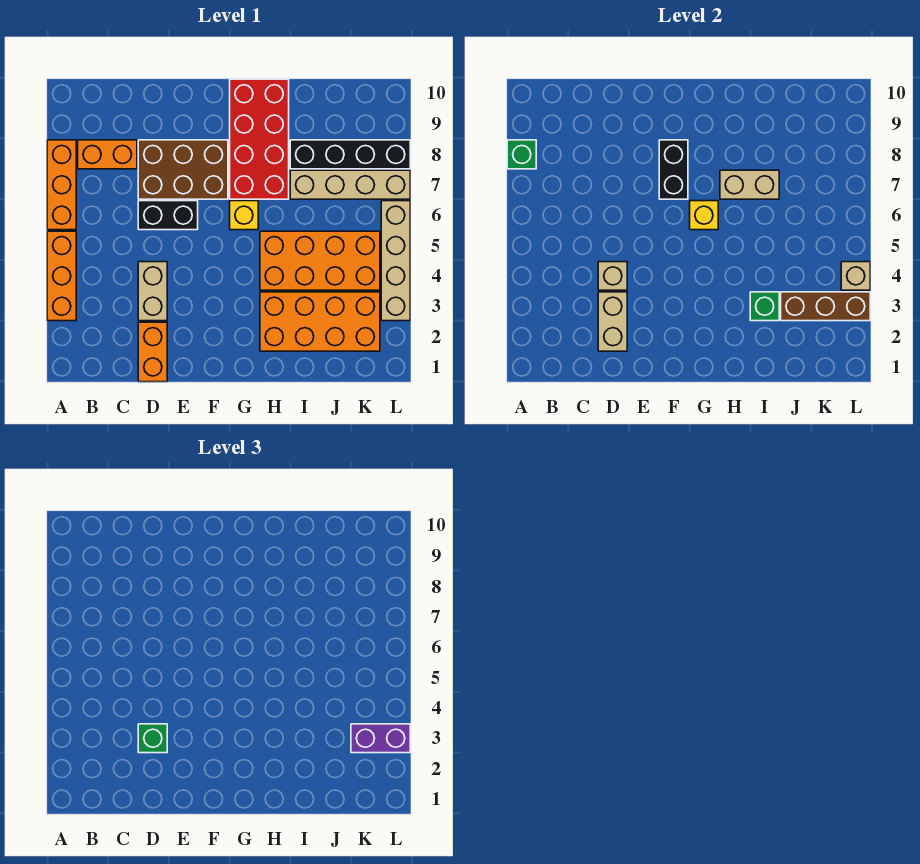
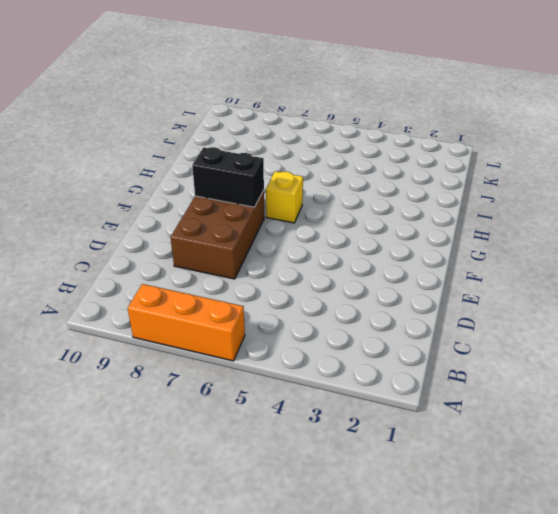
none -> orange 1x3 brick [47,231,76,321]
none -> orange 1x2 brick [78,140,137,169]
none -> orange 1x2 brick [138,322,167,382]

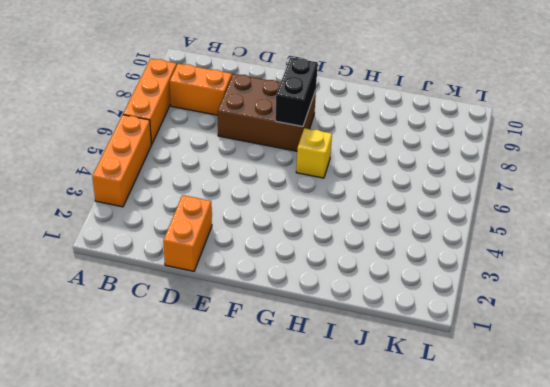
none -> tan 1x2 brick [138,262,167,321]
none -> black 1x2 brick [138,201,198,230]
none -> red 2x4 brick [230,79,289,199]

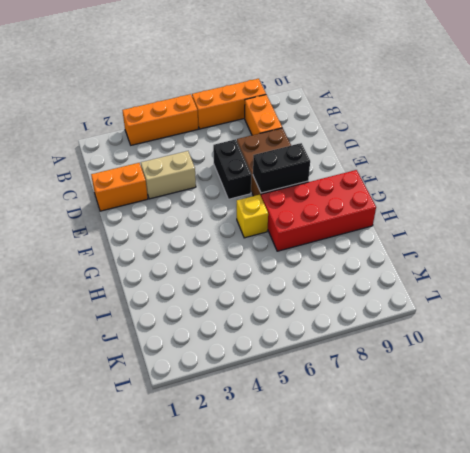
none -> orange 2x4 brick [260,292,380,351]
none -> orange 2x4 brick [260,231,380,290]
none -> tan 1x4 brick [290,170,410,199]

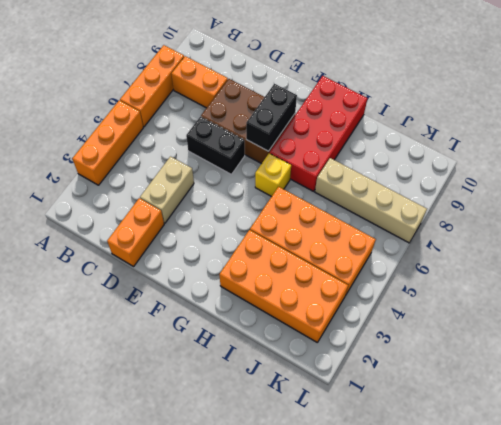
none -> black 1x4 brick [290,140,410,169]
none -> tan 1x4 brick [381,201,410,321]
none -> green 1x1 brick [507,140,536,169]

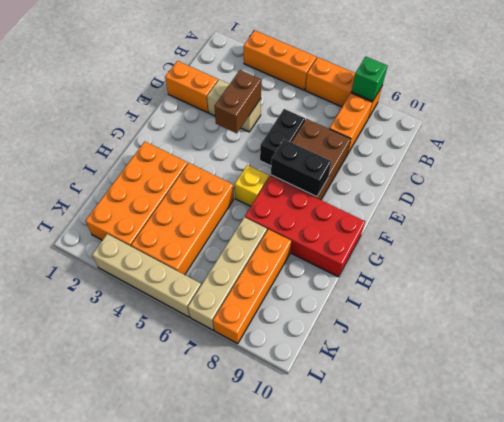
brown 1x2 brick [214,70,261,133] -> tan 1x1 brick [598,262,627,290]
orange 1x4 brick [213,229,291,344] -> black 1x4 brick [290,140,410,169]
none -> tan 1x2 brick [598,292,627,351]
none -> yellow 1x1 brick [690,201,718,230]
none -> tan 1x2 brick [720,170,779,199]

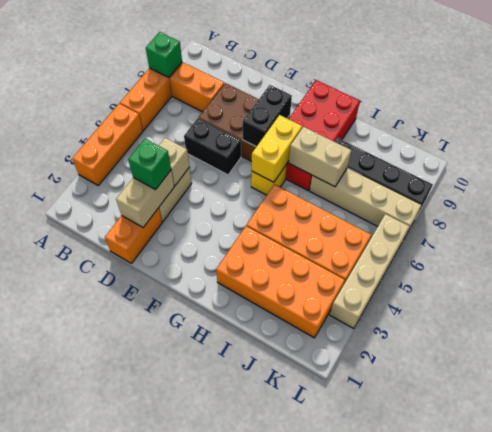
yellow 1x2 brick [252,115,302,182] -> yellow 1x1 brick [690,201,718,230]
none -> green 1x1 brick [750,292,779,321]
none -> brown 1x3 brick [781,292,870,321]
none -> tan 1x1 brick [841,262,870,290]

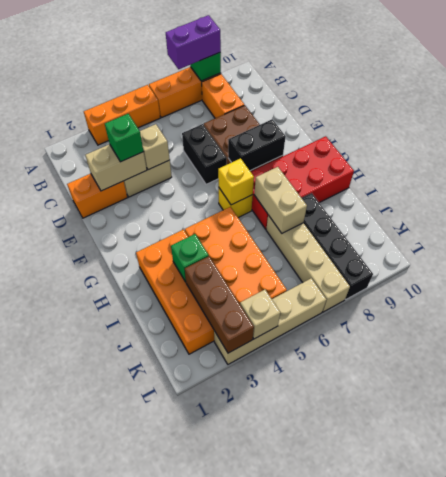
purple 1x2 brick [166,15,221,69] -> purple 1x2 brick turned to [351,724,410,753]

